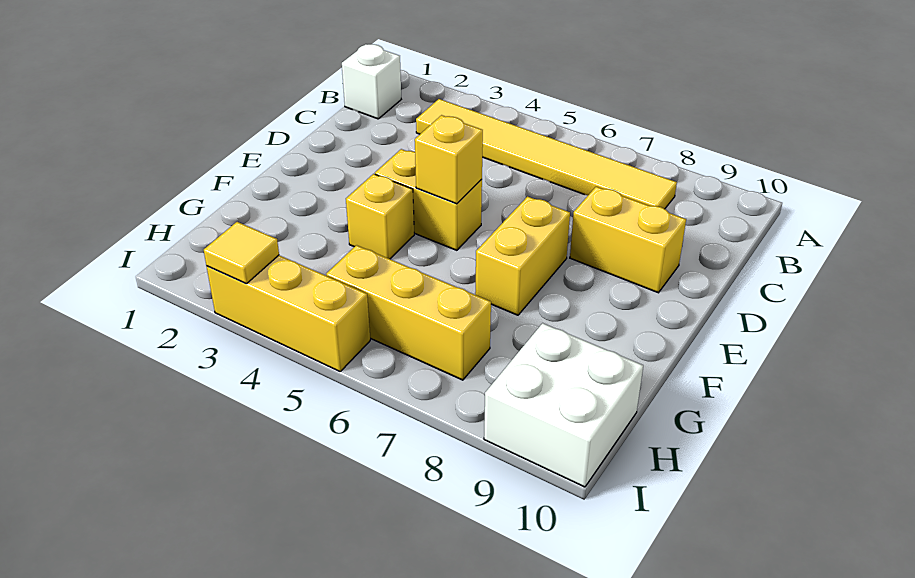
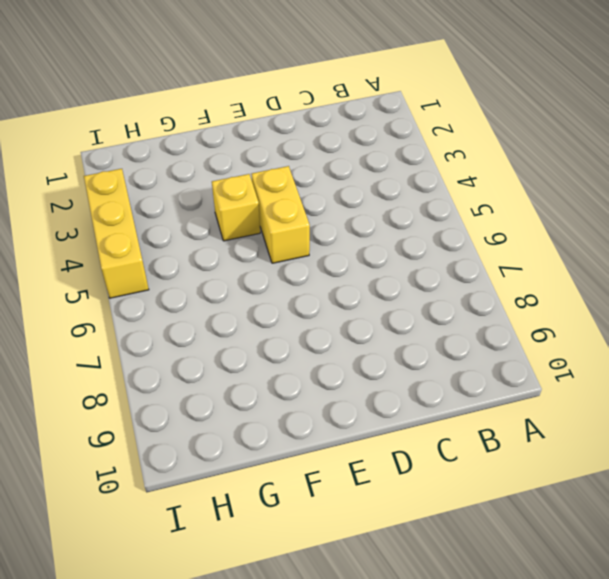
none -> white 1x1 brick [342,44,401,119]
none -> yellow 1x6 tile [416,99,677,209]

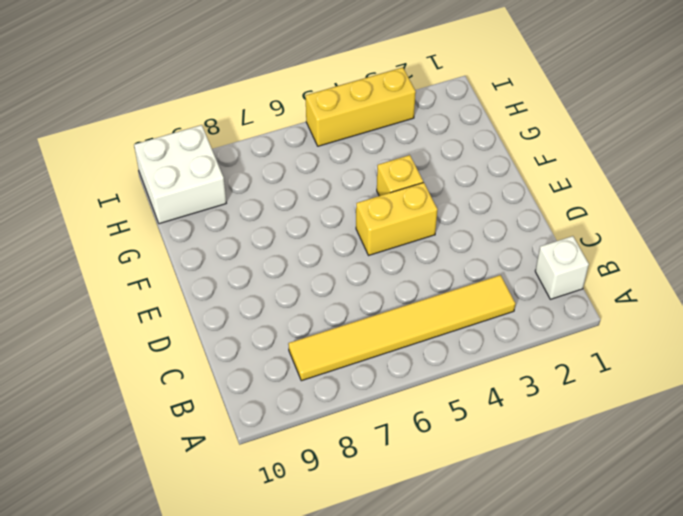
none -> yellow 1x2 brick [570,187,686,293]
none -> yellow 1x2 brick [475,196,570,315]

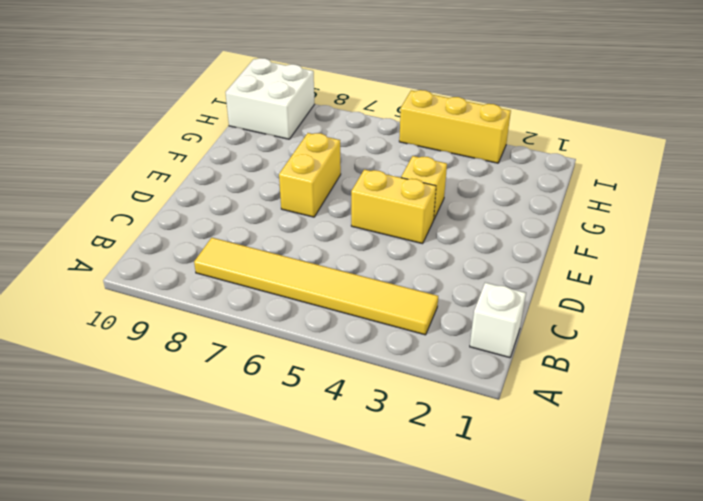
none -> yellow 1x2 brick [570,187,686,293]
none -> yellow 1x3 brick [326,245,491,380]

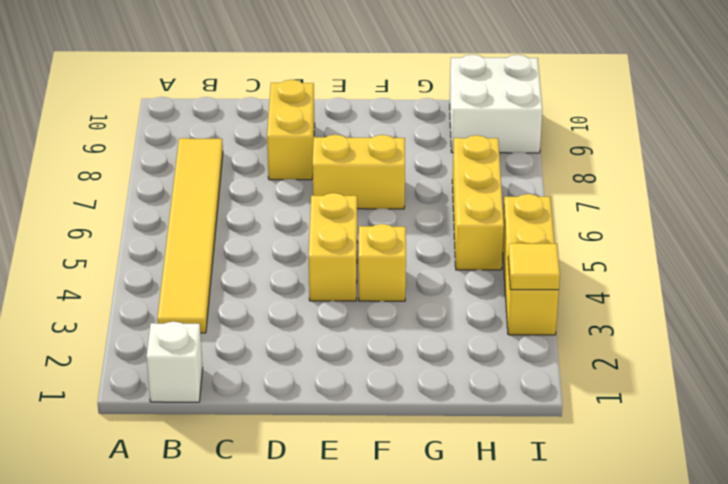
none -> yellow 1x1 brick [415,115,483,204]

